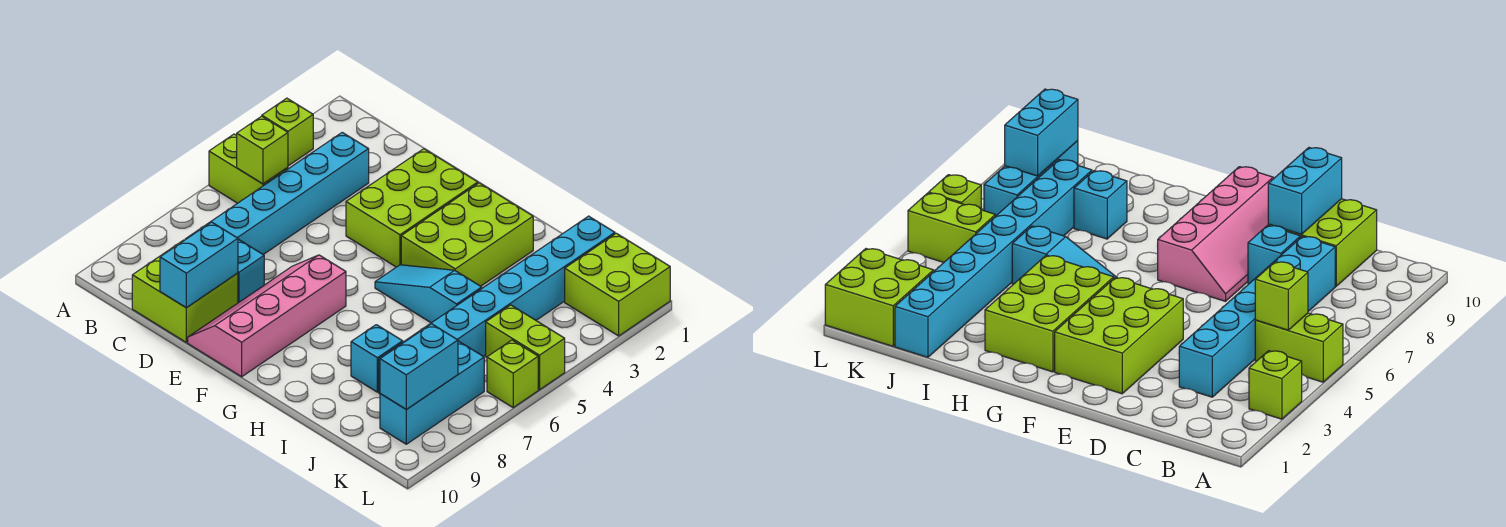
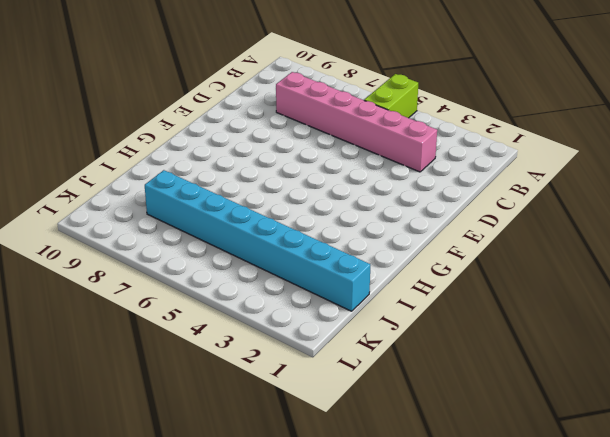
pink 1x6 brick [276,72,437,172] -> cyan 1x6 brick [186,132,369,255]
none -> lime 1x1 brick [262,98,313,166]
none -> lime 2x2 brick [132,240,238,342]
none -> cyan 1x1 brick [238,239,264,303]

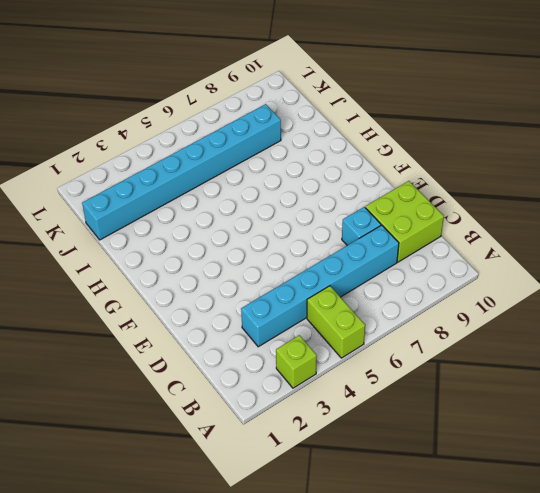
none -> lime 2x3 brick [346,149,478,267]
none -> pink 2x4 slope [188,255,346,377]
none -> lime 2x3 brick [401,183,533,286]

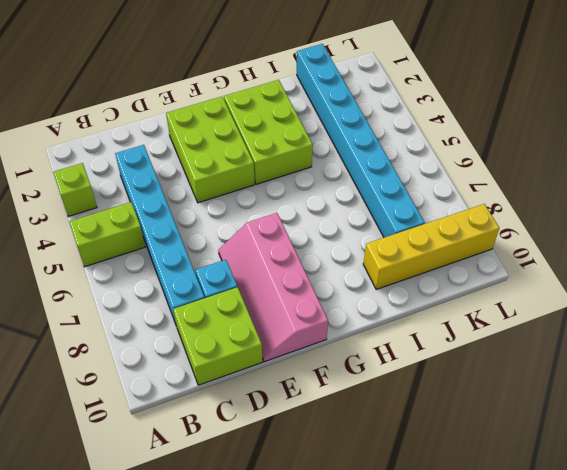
yellow 1x4 brick [363,204,499,289] -> cyan 1x3 brick [380,341,484,444]
none -> cyan 1x3 slope [375,265,482,323]
none -> cyan 1x1 brick [351,325,403,392]
none -> lime 2x2 brick [565,233,670,336]

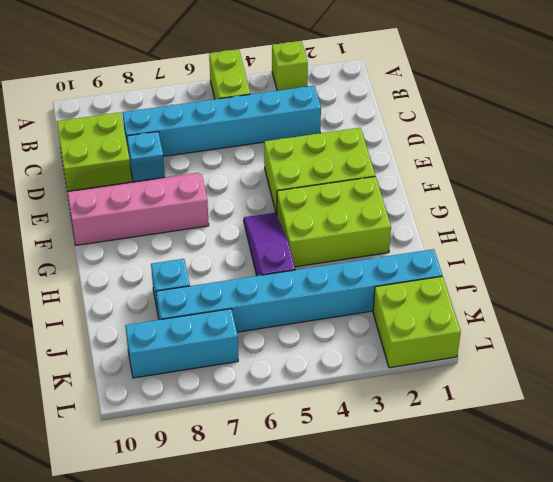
purple 1x3 slope [244,213,295,276] -> cyan 1x3 slope [375,265,482,323]
none -> lime 1x2 brick [486,305,565,390]
none -> lime 1x1 brick [487,340,538,407]
none -> lime 1x1 brick [237,116,288,184]

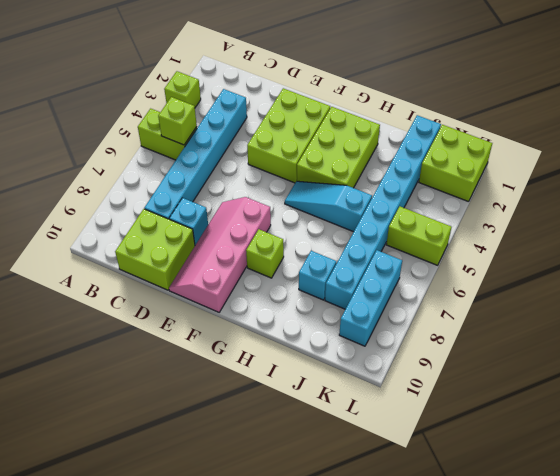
lime 1x1 brick [246,229,284,278] -> lime 1x1 brick moved to [487,340,538,407]
none -> cyan 1x2 brick [160,222,238,308]
none -> cyan 1x2 brick [380,324,458,410]

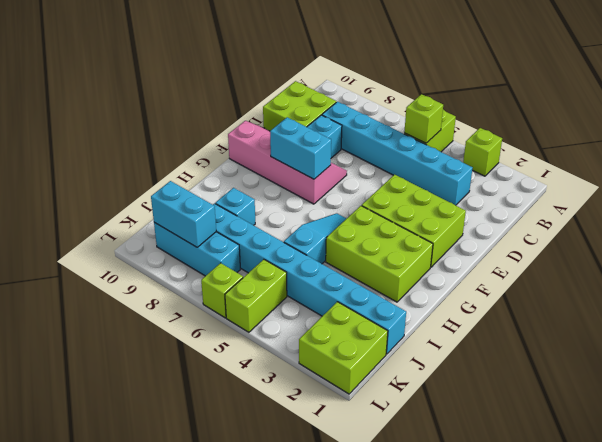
cyan 1x2 brick [270,117,331,179] -> cyan 1x2 brick moved to [160,222,238,308]

